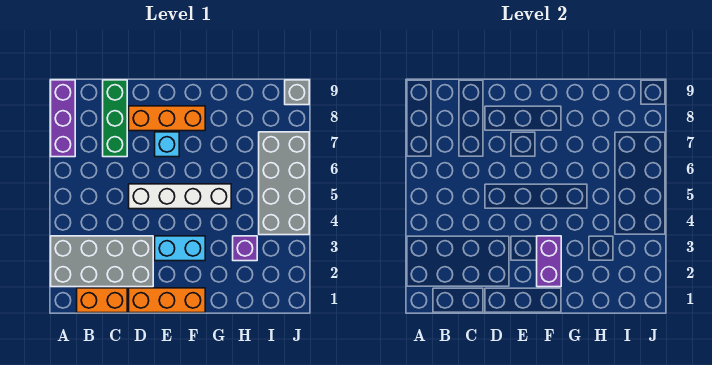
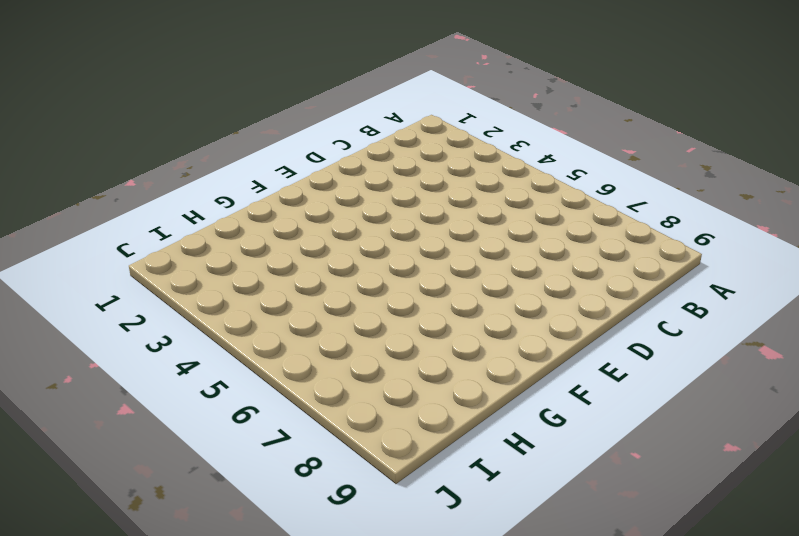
none -> grey 2x4 brick [51,236,153,287]
none -> purple 1x3 brick [51,80,75,157]
none -> orange 1x2 brick [77,288,127,313]

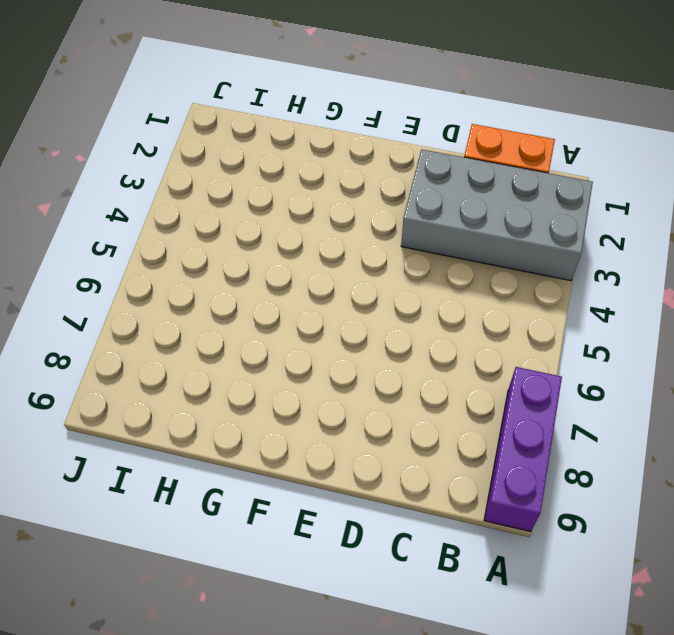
none -> green 1x3 brick [103,80,127,157]
none -> orange 1x3 brick [129,288,205,313]
none -> white 1x4 brick [129,184,231,209]

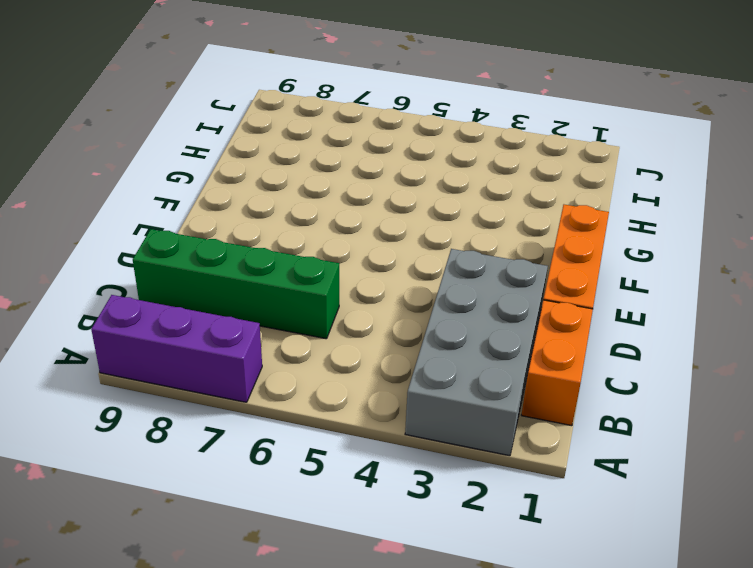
green 1x4 brick [133,229,339,339] -> green 1x3 brick [103,80,127,157]
none -> white 1x4 brick [129,184,231,209]
none -> orange 1x3 brick [129,106,205,131]
none -> cyan 1x2 brick [155,236,205,261]

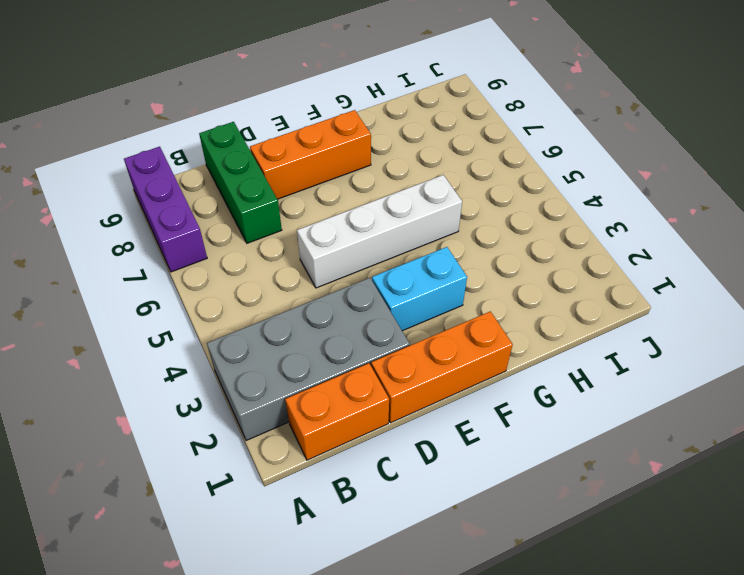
none -> cyan 1x1 brick [155,132,179,157]
none -> purple 1x1 brick [233,236,257,261]
none -> grey 2x4 brick [259,132,309,235]

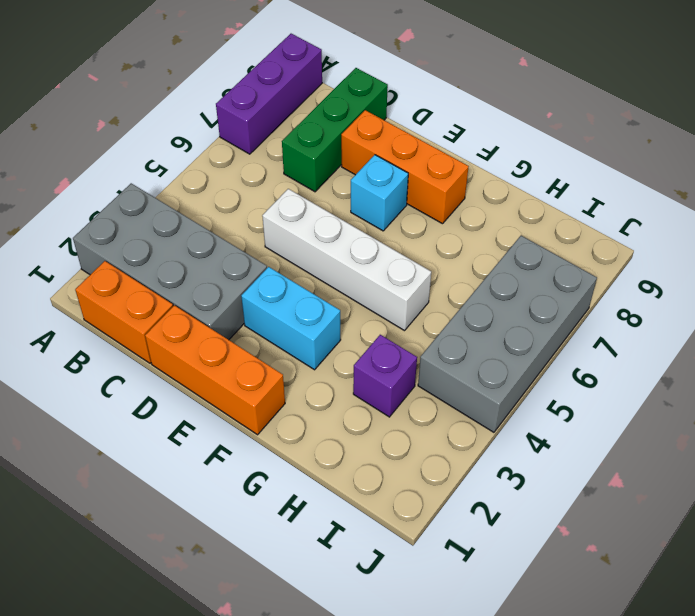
none -> grey 1x1 brick [285,80,309,105]
none -> purple 1x2 brick [537,236,561,287]

